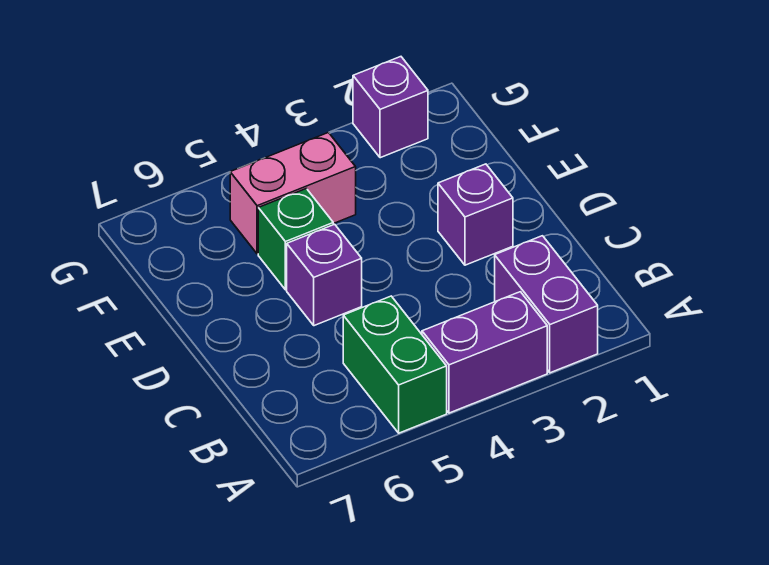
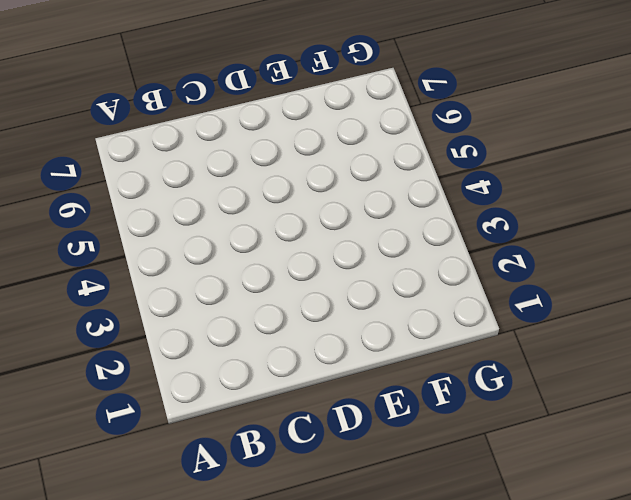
none -> purple 1x2 brick [495,236,598,373]
none -> purple 1x2 brick [422,292,547,413]

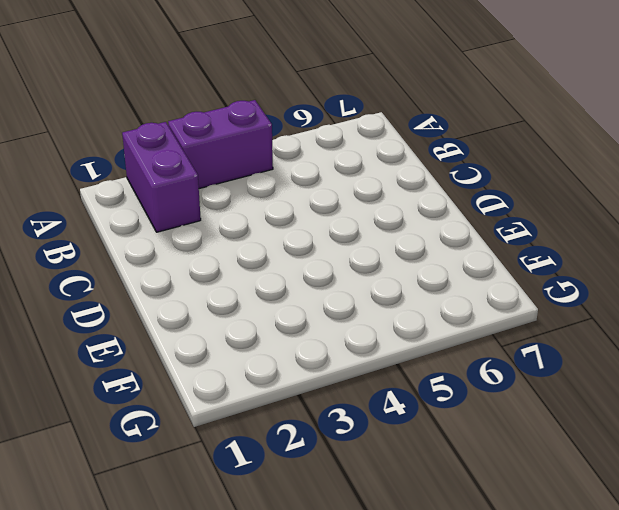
none -> green 1x2 brick [343,296,447,433]
none -> purple 1x1 brick [438,164,513,265]

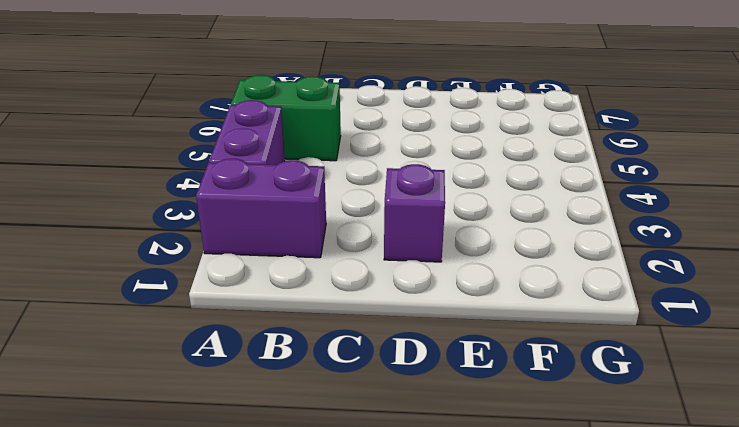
none -> purple 1x1 brick [287,224,362,326]
none -> green 1x1 brick [258,189,333,290]

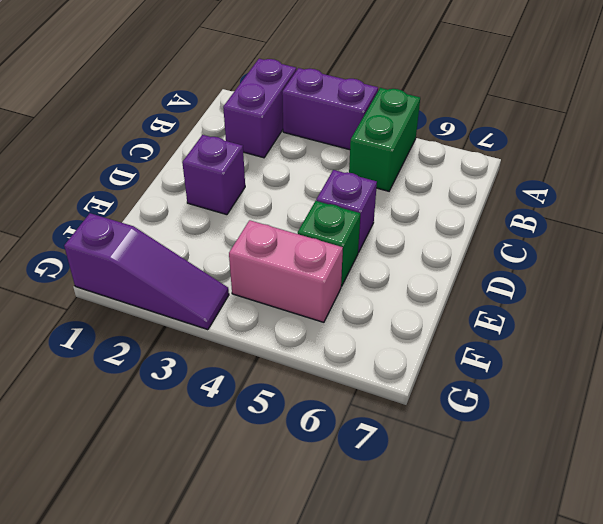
purple 1x3 slope [64,213,229,330] -> purple 1x1 brick [353,57,428,158]

